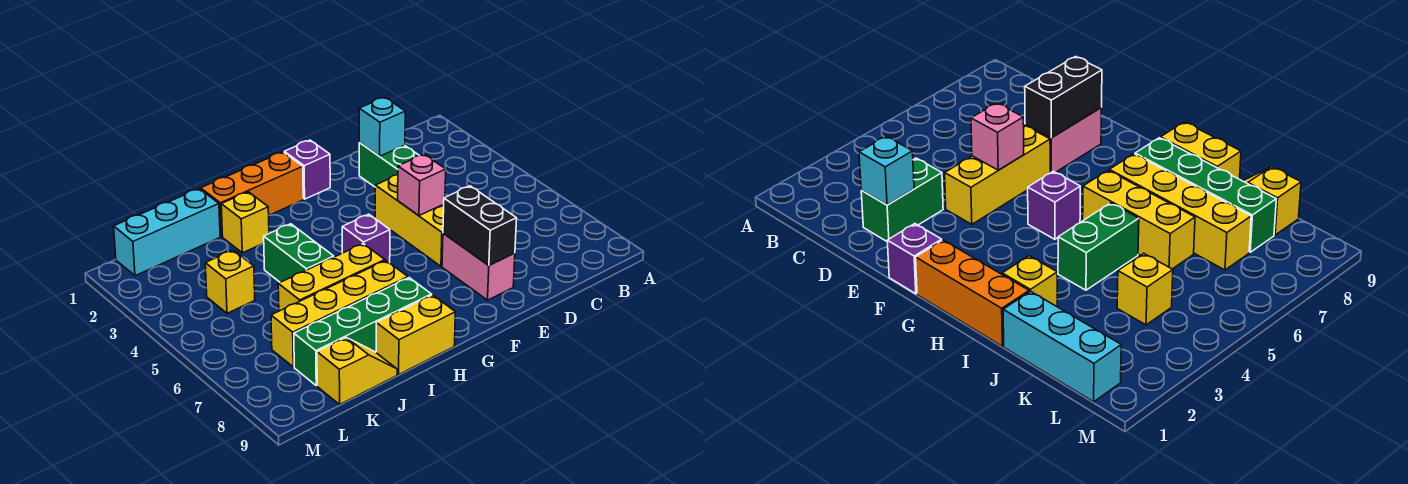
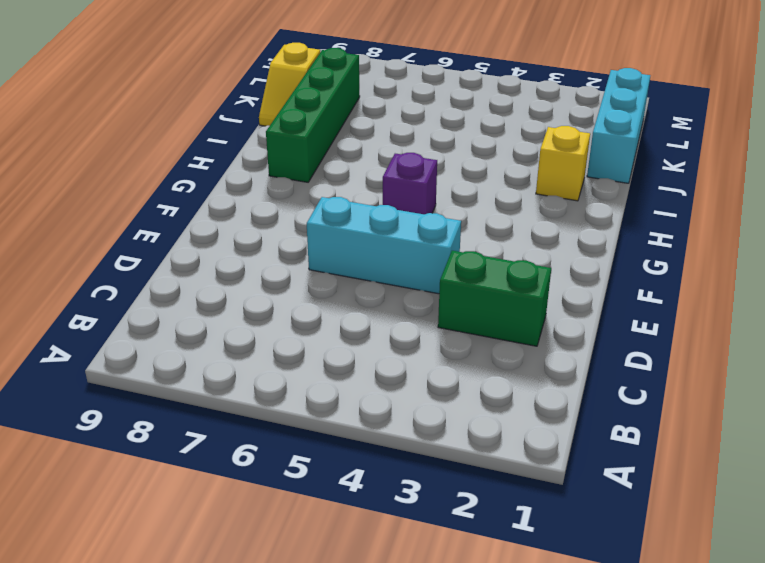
cyan 1x3 brick [307,197,461,294] -> yellow 1x3 brick [375,175,444,266]
none -> pink 1x2 brick [442,233,515,300]
none -> purple 1x1 brick [284,140,330,199]
none -> orange 1x3 brick [201,152,303,236]

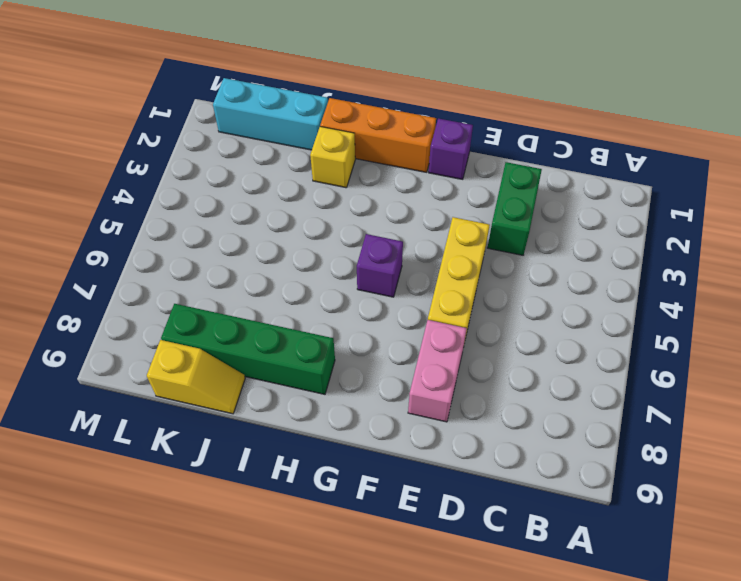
none -> yellow 1x3 brick [278,244,385,311]
none -> yellow 1x4 brick [271,261,408,367]
none -> yellow 1x2 brick [376,295,455,375]

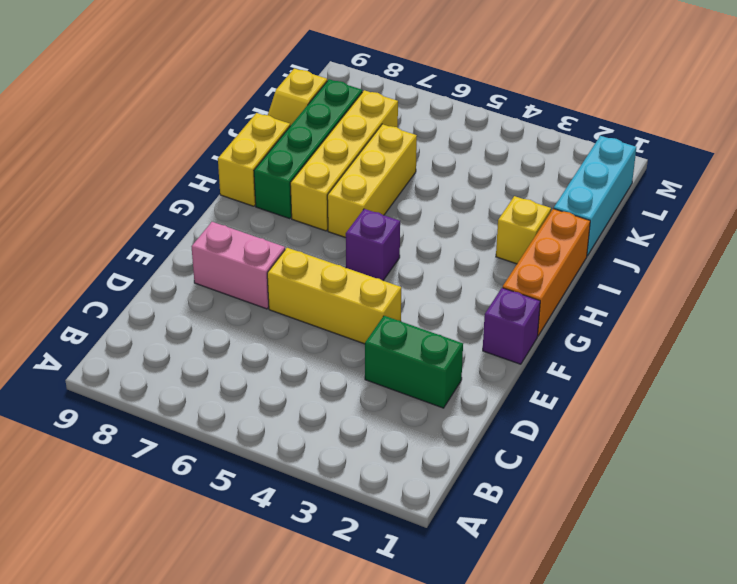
none -> green 1x2 brick [264,224,334,282]
none -> yellow 1x1 brick [205,250,255,313]
none -> cyan 1x1 brick [359,97,405,156]

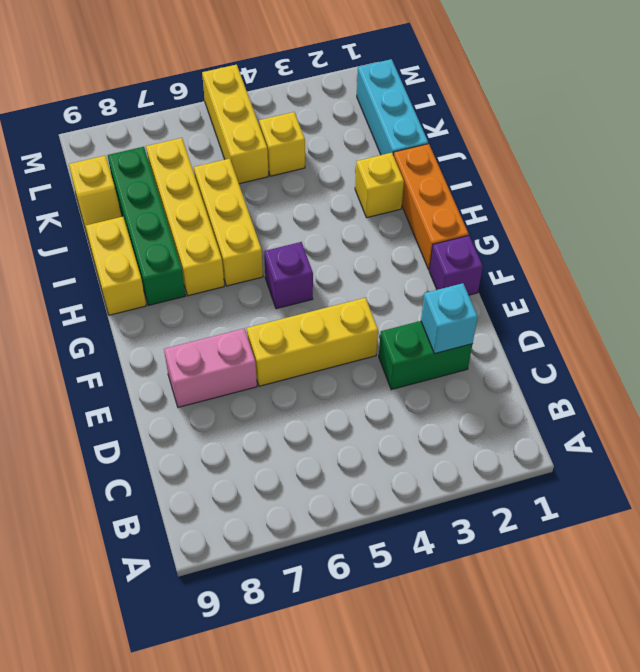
yellow 1x3 brick [202,65,268,184] -> none
none -> green 1x2 brick [264,224,334,282]
none -> pink 1x1 brick [398,154,446,216]
none -> black 1x2 brick [443,186,517,265]

